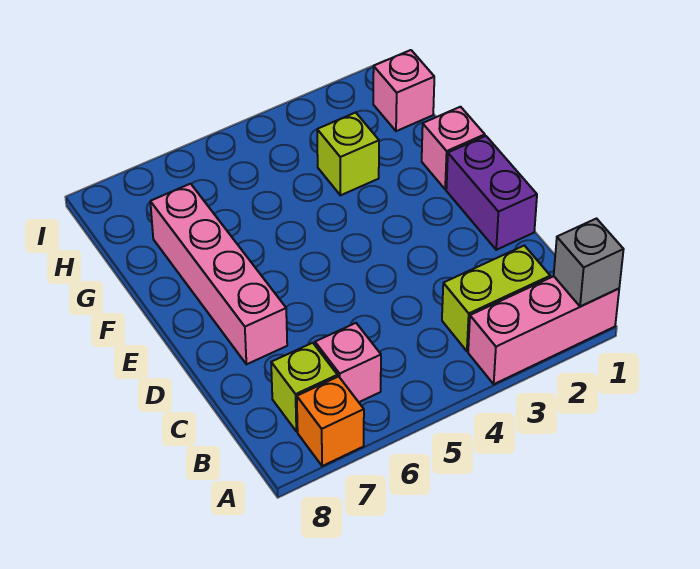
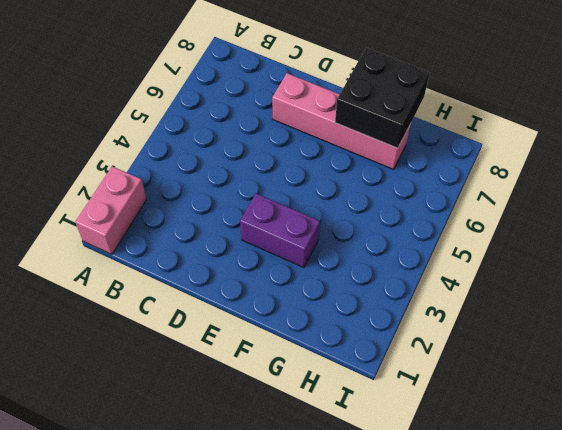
pink 1x2 brick [75,166,147,254] -> pink 1x3 brick [468,276,619,384]
purple 1x2 brick [240,194,320,268] -> purple 1x2 brick moved to [446,136,537,250]
black 2x2 brick [335,48,429,148] -> none
none -> orange 1x1 brick [297,376,364,466]
none -> lime 1x2 brick [442,245,550,351]

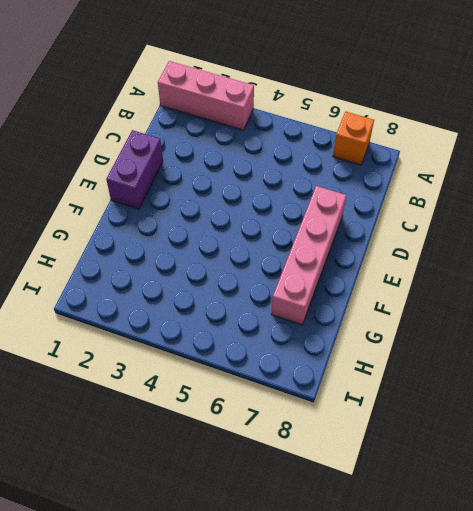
none -> lime 1x2 brick [442,245,550,351]
none -> pink 1x1 brick [315,323,381,402]

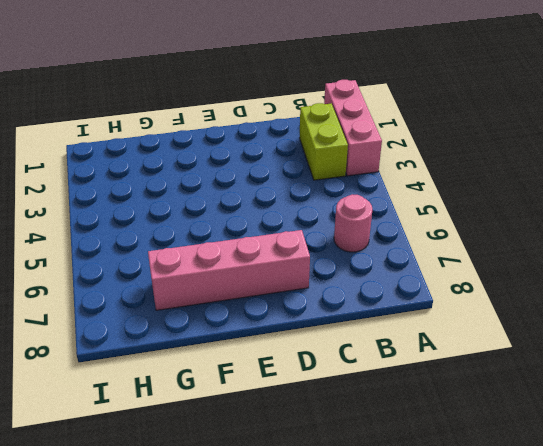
pink 1x1 round brick [334,194,372,252] -> pink 1x1 brick [315,323,381,402]
none -> orange 1x1 brick [297,376,364,466]
none -> lime 1x1 brick [271,343,338,432]

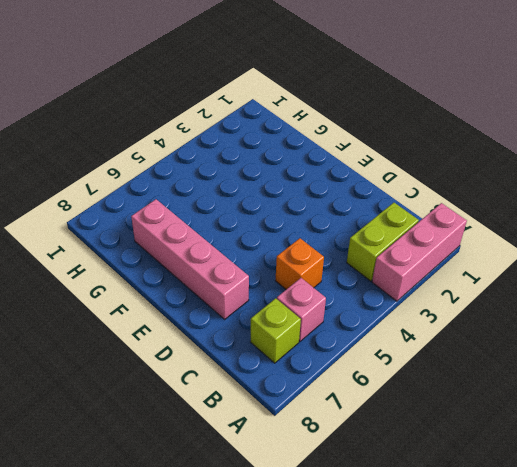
orange 1x1 brick [275,238,324,289] -> orange 1x1 brick moved to [297,376,364,466]
none -> purple 1x2 brick [446,136,537,250]
none -> pink 1x1 brick [422,107,485,189]

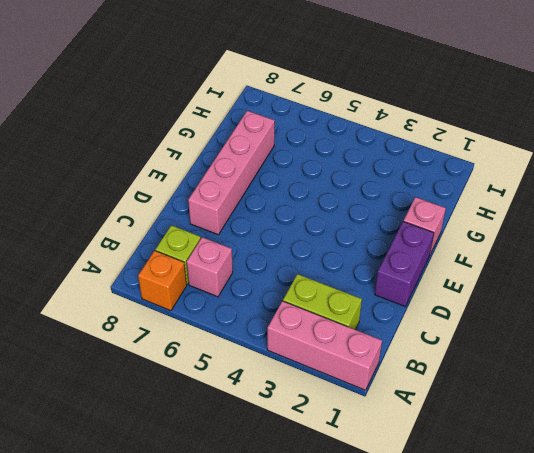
none -> lime 1x1 brick [317,112,379,195]
none -> pink 1x1 brick [373,50,434,131]

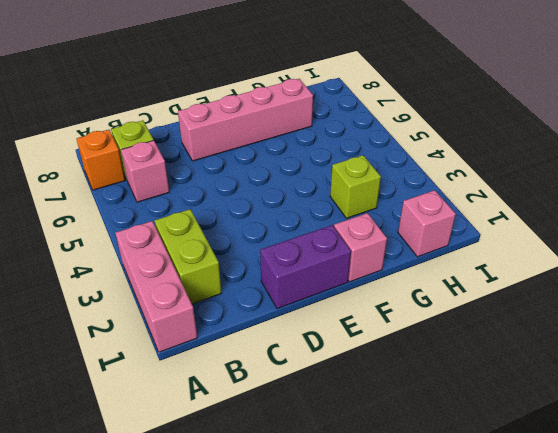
none -> grey 1x1 brick [554,219,624,306]

